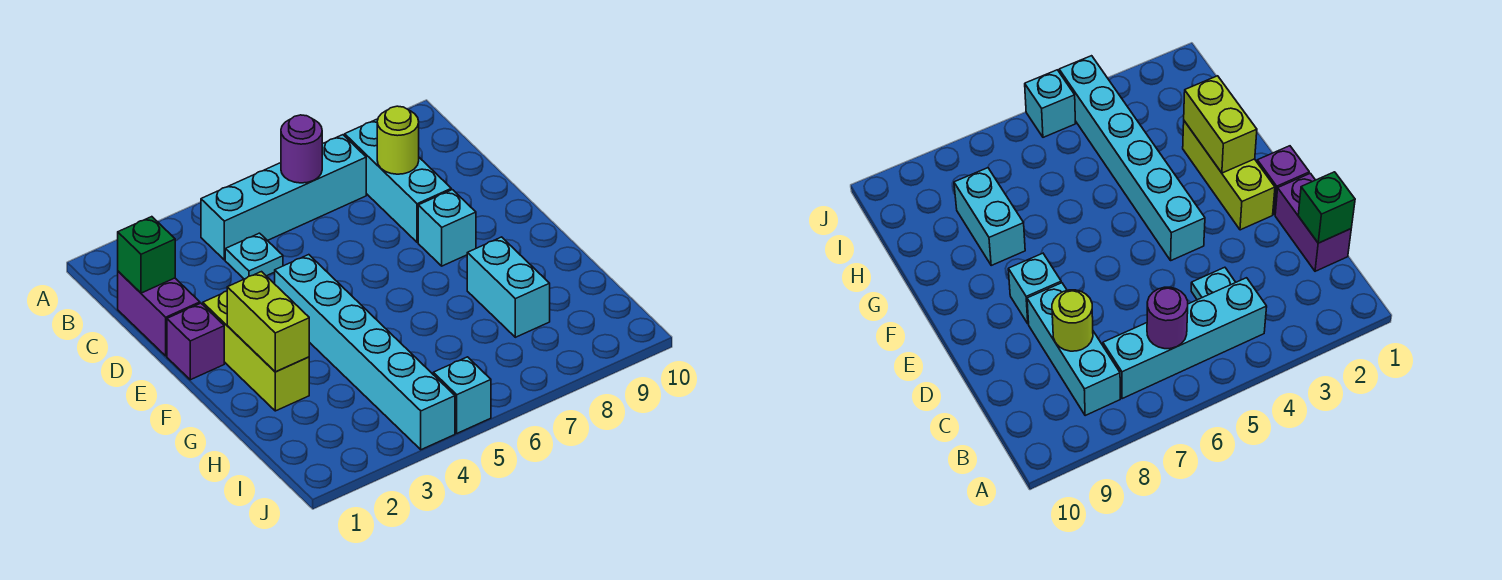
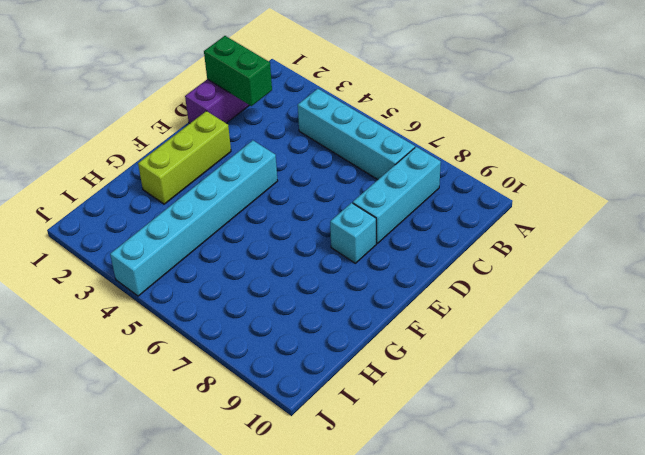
green 1x2 brick [204,36,272,106] -> green 1x1 brick [118,217,175,293]
none -> cyan 1x1 plate [225,233,283,279]
none -> purple 1x1 brick [167,303,224,380]
none -> cyan 1x2 brick [467,237,550,337]

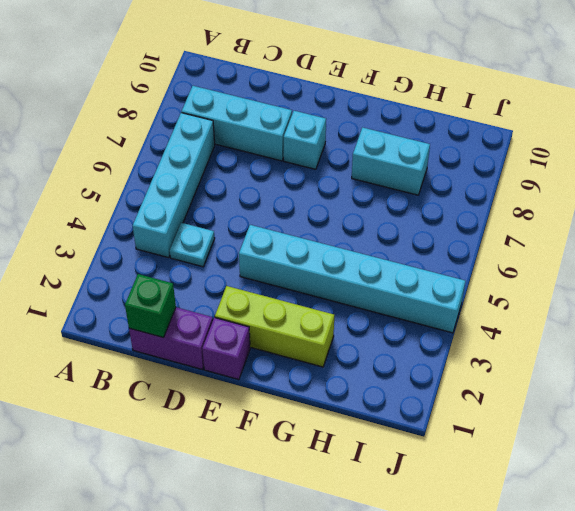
none -> cyan 1x1 brick [433,357,491,433]
none -> purple 1x1 round brick [281,115,322,183]
none -> lime 1x1 round brick [377,106,419,174]

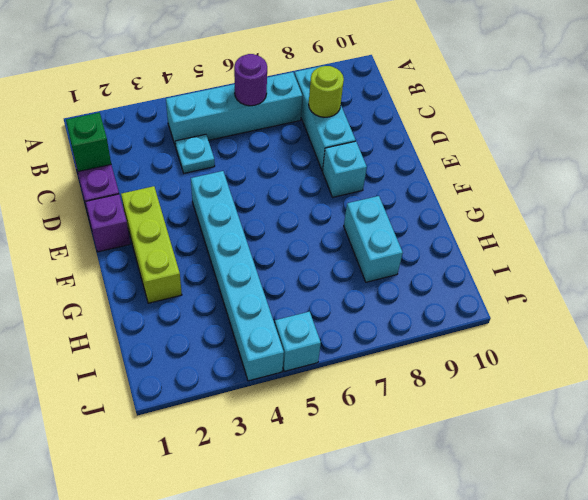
none -> lime 1x2 brick [227,272,309,372]

